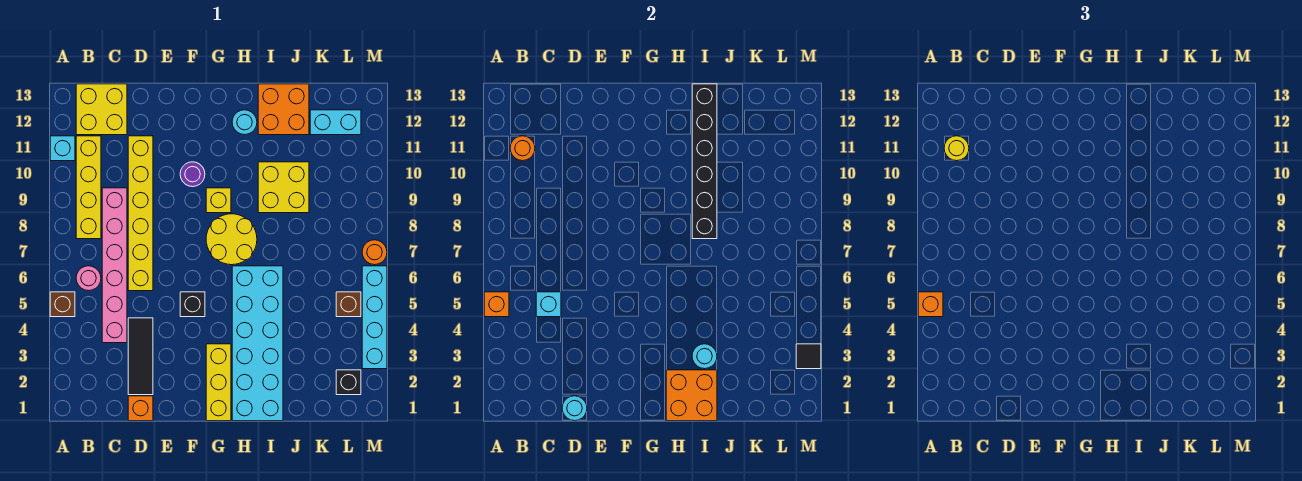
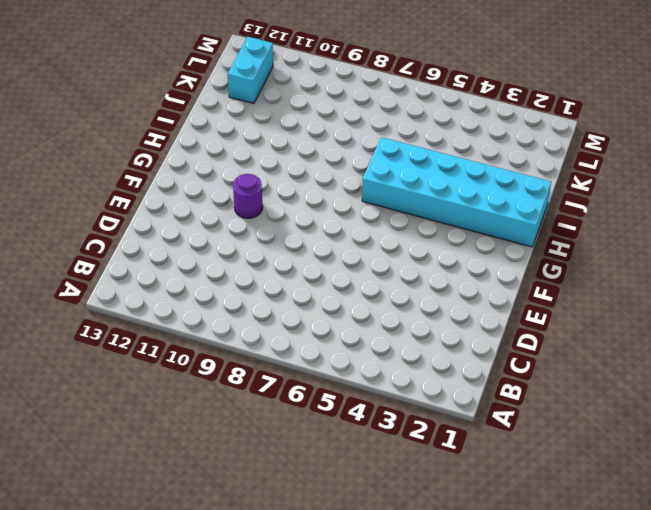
none -> brown 1x1 brick [50,292,75,317]
none -> cyan 1x1 brick [50,136,75,161]
none -> pink 1x1 round brick [76,266,101,291]
none -> yellow 1x4 brick [76,136,101,239]

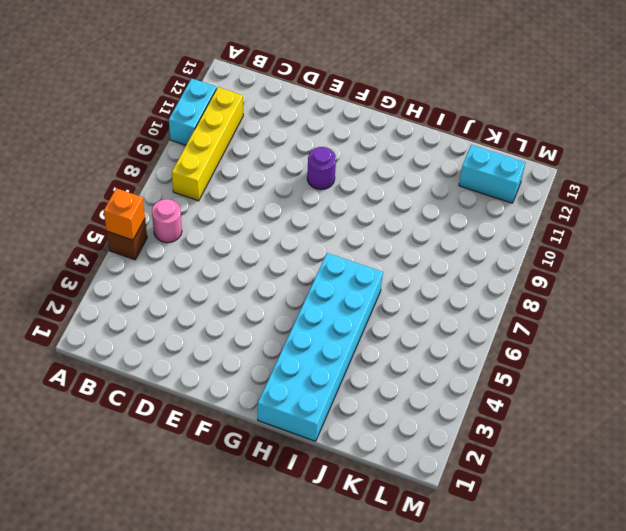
cyan 1x2 brick [169,79,217,145] -> cyan 1x1 brick [50,136,75,161]
none -> yellow 2x2 brick [76,84,127,135]
none -> pink 1x6 brick [102,188,127,343]
none -> orange 1x1 brick [128,396,153,421]
none -> black 1x3 tile [128,318,153,395]

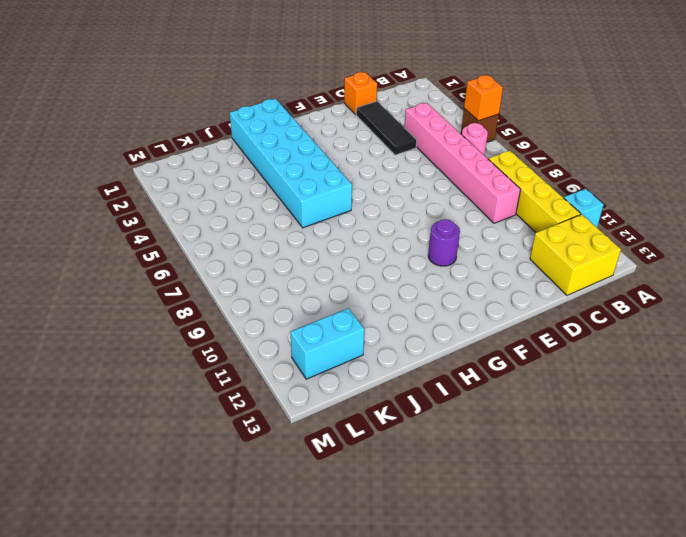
none -> yellow 1x6 brick [128,136,153,291]
none -> black 1x1 brick [180,292,205,317]
none -> yellow 1x3 brick [206,344,231,421]
none -> yellow 2x2 round brick [206,214,257,265]

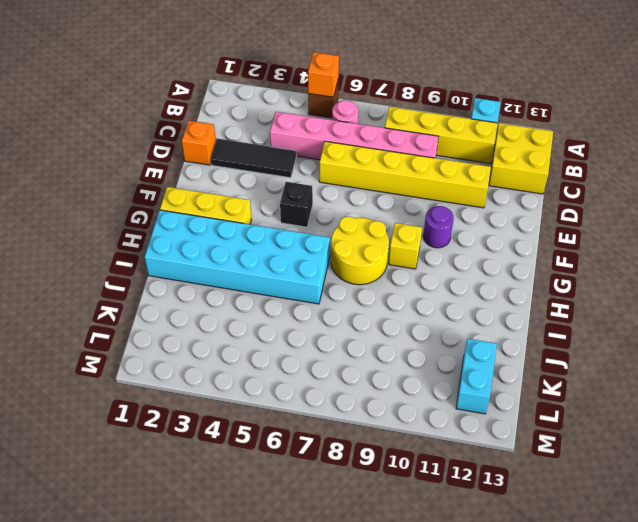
none -> cyan 1x1 round brick [232,110,257,135]
none -> yellow 2x2 brick [258,162,309,213]
none -> orange 2x2 brick [258,84,309,135]
none -> black 1x1 brick [336,370,361,395]

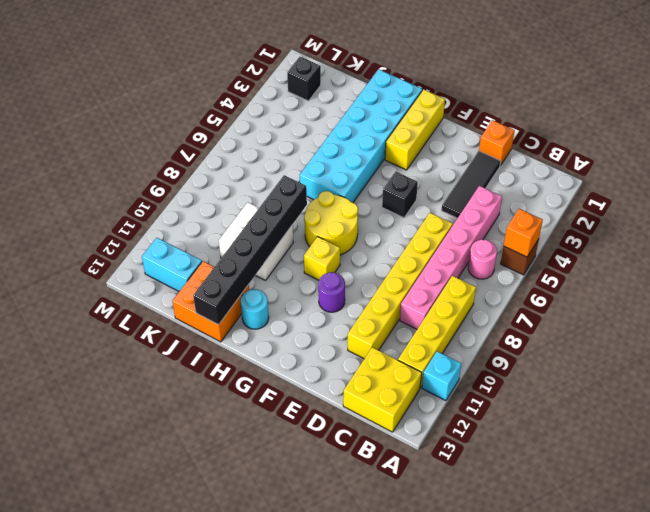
white 2x2 brick [219,202,293,280] -> yellow 2x2 brick [258,162,309,213]
none -> brown 1x1 brick [336,292,361,317]
none -> cyan 1x4 brick [362,266,387,369]
none -> orange 1x1 round brick [362,240,387,265]
none -> orange 1x1 round brick [510,136,535,161]

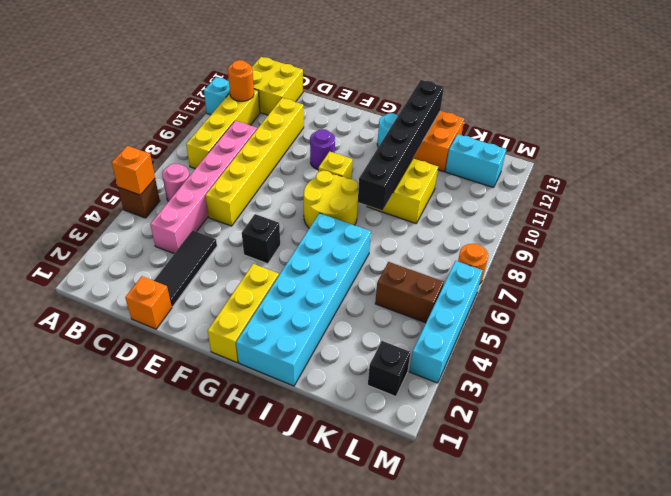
brown 1x2 brick [375,262,444,323] -> brown 1x1 brick [336,292,361,317]
none -> cyan 1x1 brick [536,292,561,317]
none -> cyan 1x1 round brick [562,396,587,421]
none -> orange 2x2 brick [666,370,717,421]
none -> cyan 1x1 round brick [692,344,717,369]

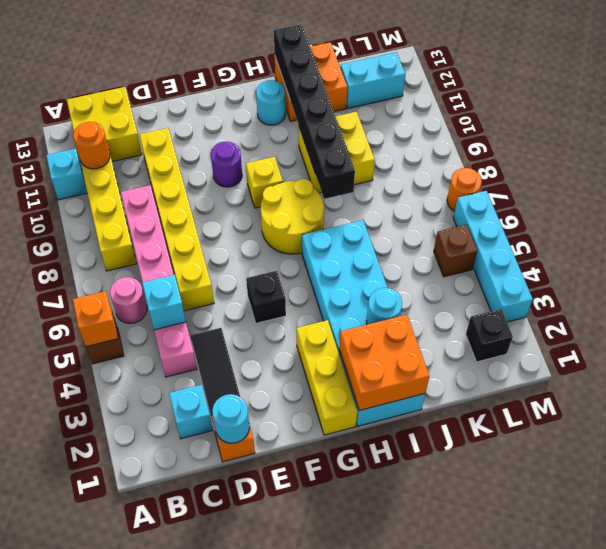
cyan 1x1 brick [169,385,212,439] -> none
none -> black 1x1 tile [796,344,821,369]
none -> orange 1x1 brick [918,292,943,317]
none -> yellow 1x1 round brick [944,136,969,161]

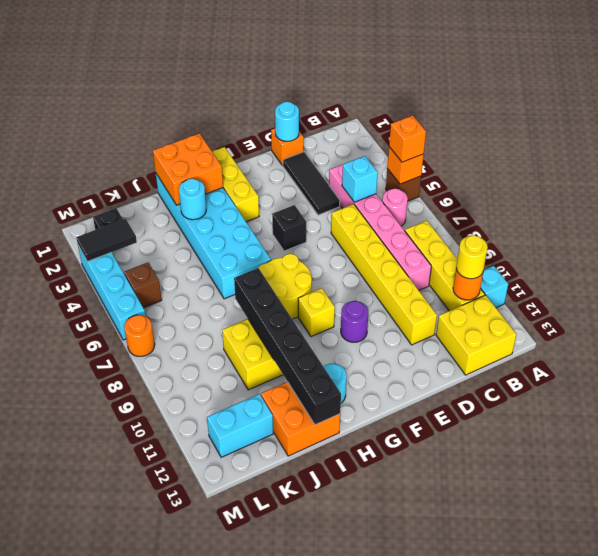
black 1x2 tile [76,219,137,262] -> black 1x1 tile [796,344,821,369]

